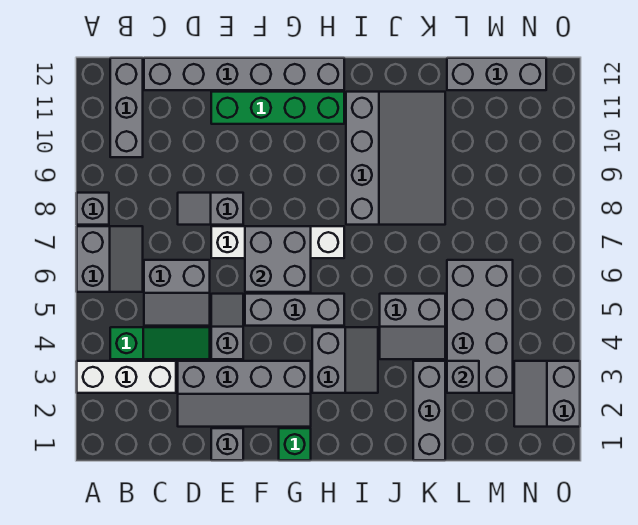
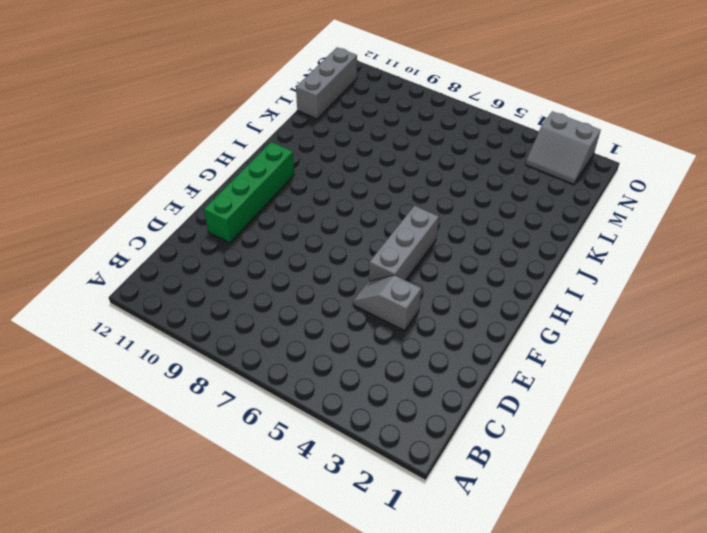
none -> white 1x3 brick [77,361,176,393]
none -> grey 2x2 slope [77,226,143,292]
none -> grey 1x1 brick [77,193,109,225]

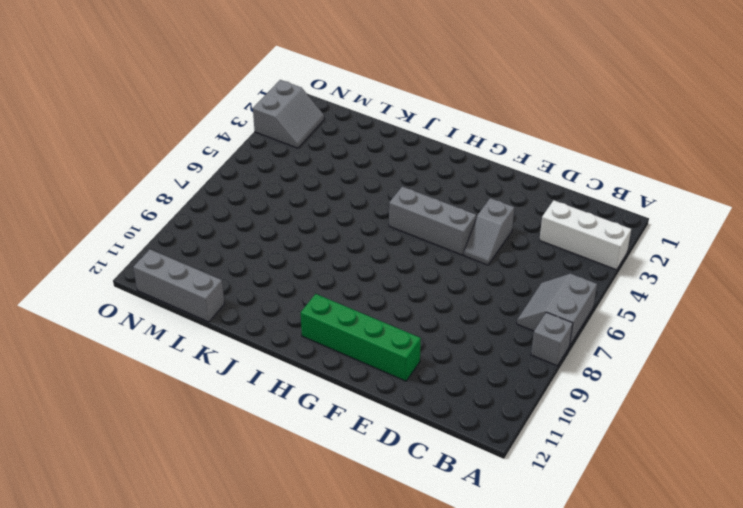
none -> green 1x3 slope [110,327,210,359]
none -> grey 1x3 brick [110,58,143,157]
none -> grey 2x2 slope [144,260,210,326]

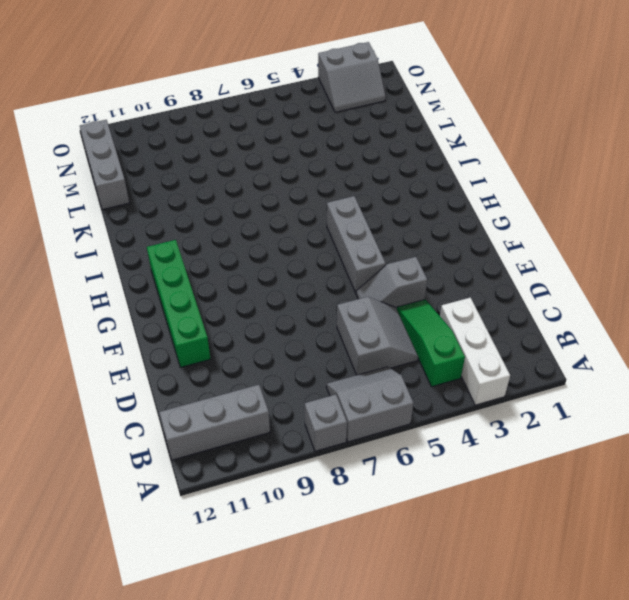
none -> grey 1x6 brick [144,58,344,90]
none -> grey 2x4 slope [178,361,311,427]
none -> grey 1x2 slope [178,193,243,225]

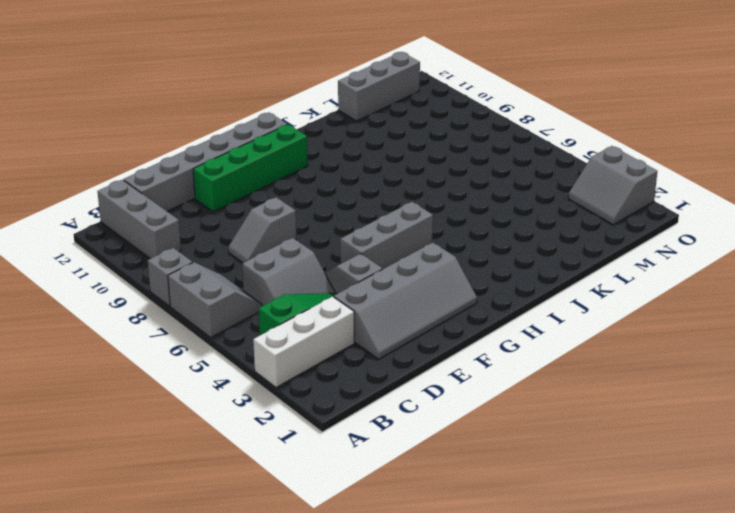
none -> grey 1x1 brick [211,428,243,460]
none -> white 1x4 brick [211,226,344,258]
none -> green 1x1 brick [279,428,311,460]

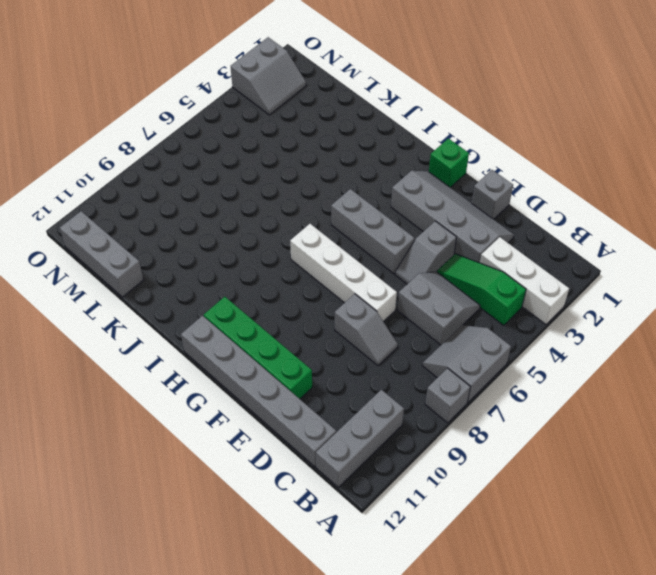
none -> grey 2x2 slope [312,327,378,393]
none -> grey 3x4 slope [346,92,445,225]
none -> grey 2x2 slope [380,294,445,359]

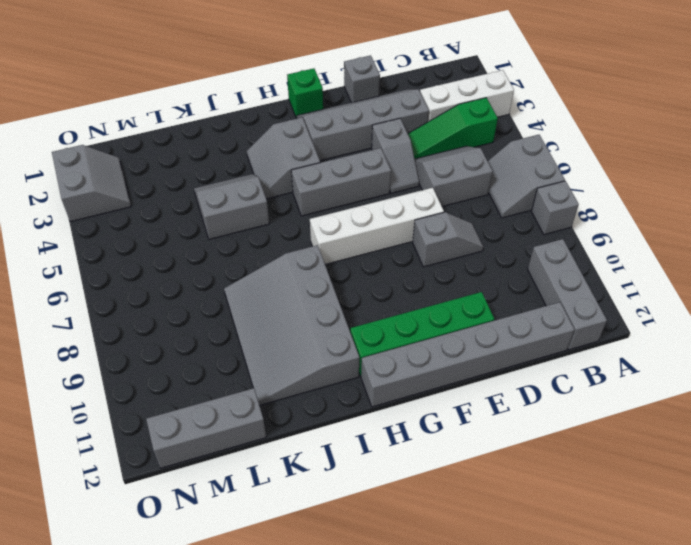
none -> grey 1x3 brick [413,361,445,460]
none -> grey 2x4 brick [447,260,513,393]
none -> grey 2x2 brick [245,226,311,292]

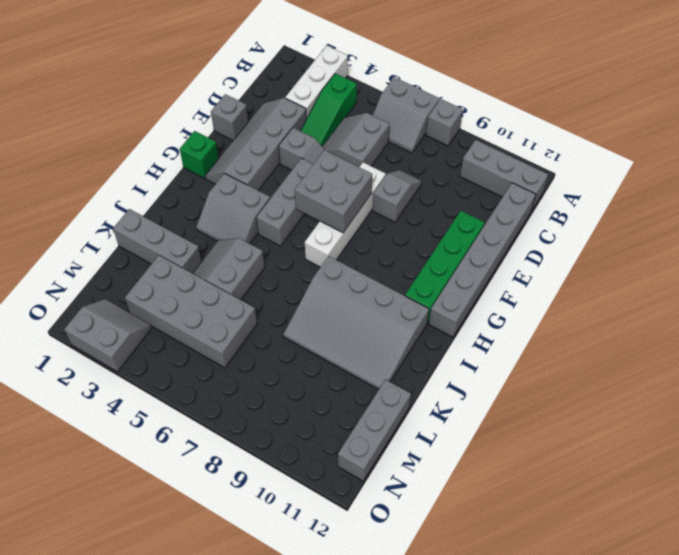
none -> grey 1x1 brick [447,361,479,393]

